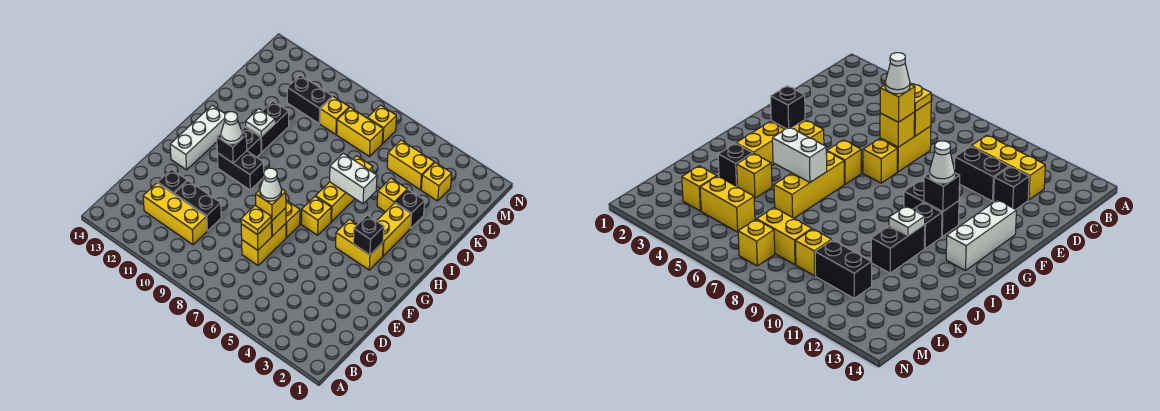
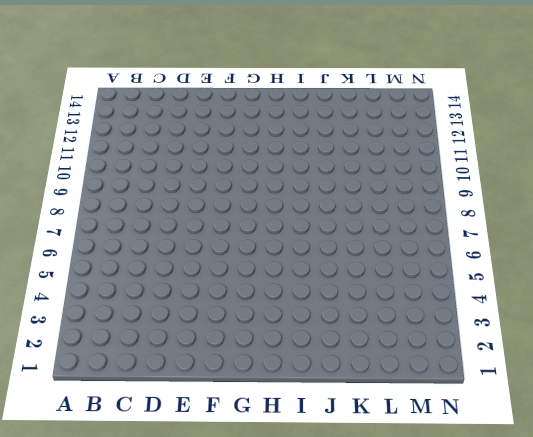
none -> yellow 1x3 brick [143,183,207,245]
none -> yellow 1x2 brick [242,224,286,265]
none -> black 1x2 brick [174,181,221,231]
none -> black 1x1 brick [158,169,187,194]

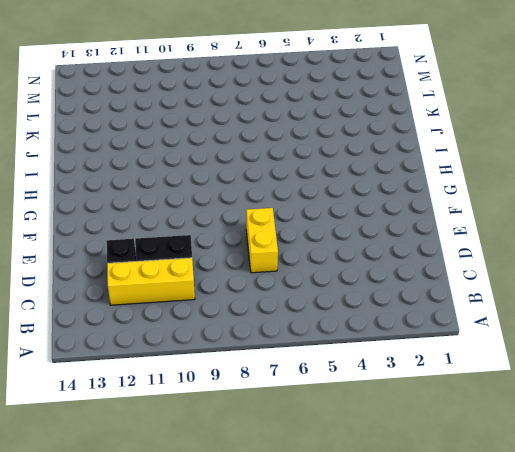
none -> yellow 1x1 brick [286,200,300,238]
none -> white 1x3 brick [170,105,225,170]
none -> yellow 1x2 brick [336,219,383,270]
none -> yellow 1x1 brick [301,196,331,235]

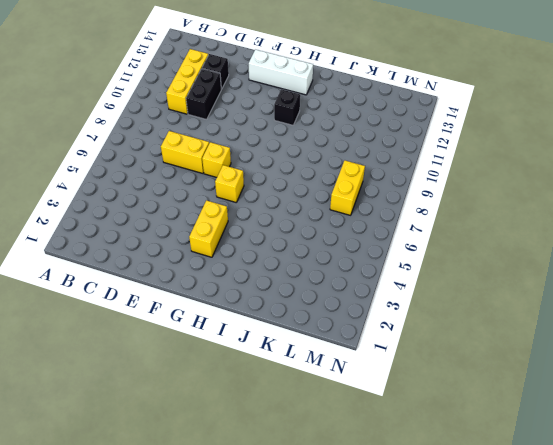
none -> black 1x2 brick [217,151,264,190]
none -> yellow 1x2 brick [377,203,411,256]
none -> yellow 1x3 brick [316,156,373,222]
none -> black 1x2 brick [246,101,289,152]

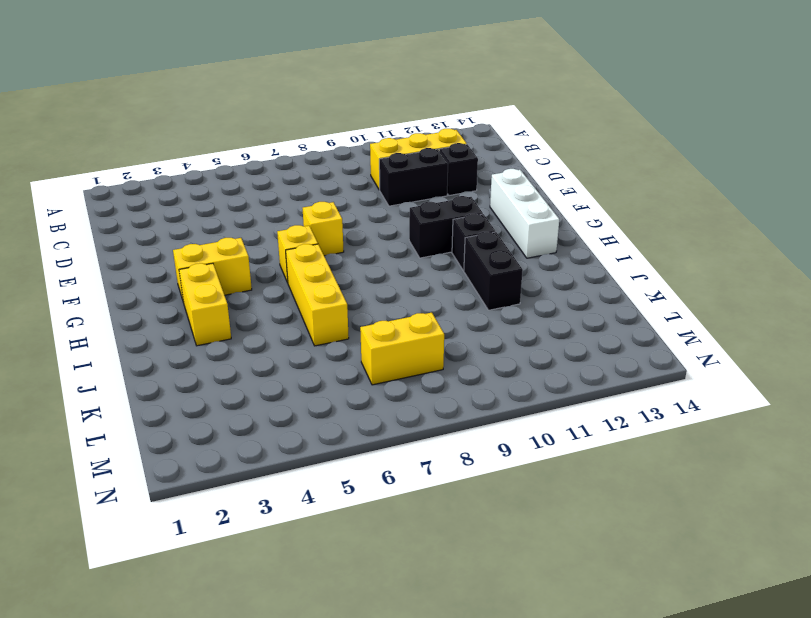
none -> yellow 1x2 brick [242,224,286,265]
none -> black 1x1 brick [395,190,425,228]
none -> yellow 1x1 brick [377,178,407,212]
none -> yellow 1x1 brick [421,162,452,201]

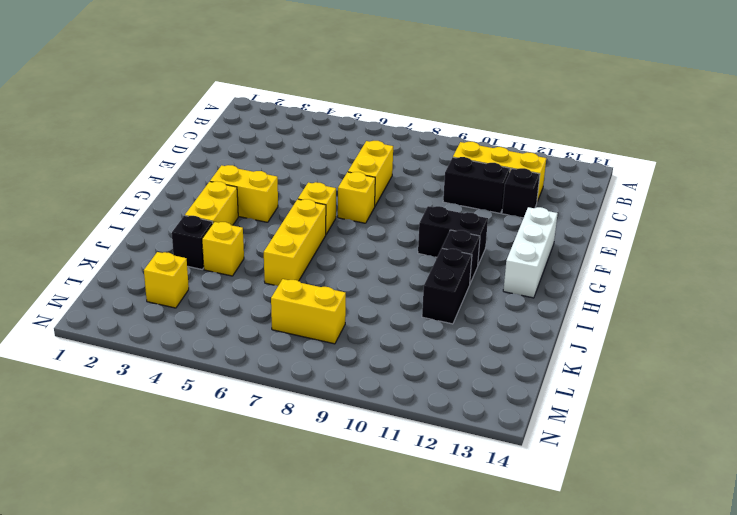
none -> yellow 1x2 brick [387,140,434,190]
none -> yellow 1x1 brick [320,97,349,134]
none -> black 1x2 brick [287,75,333,124]
none -> yellow 1x1 brick [368,105,396,143]

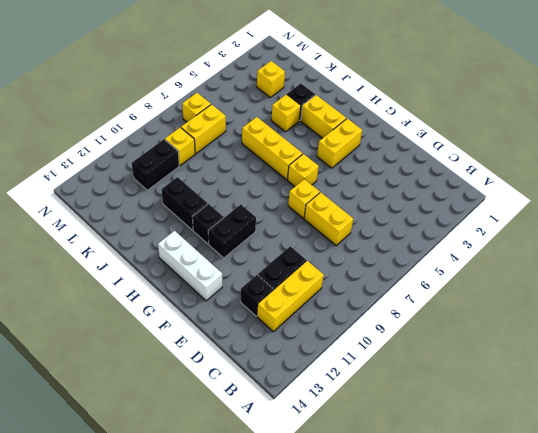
none -> yellow 1x2 brick [387,140,434,190]
none -> yellow 1x1 brick [241,222,272,250]
none -> yellow 1x1 brick [271,208,286,236]
none -> black 1x1 brick [353,215,384,255]

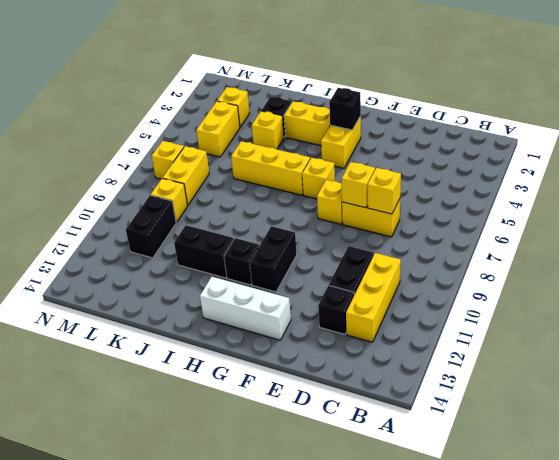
none -> black 1x1 brick [217,132,247,163]
none -> white 1x2 brick [330,153,377,204]
none -> white 1x1 plate [246,109,275,137]
none -> yellow 1x1 plate [241,205,271,235]

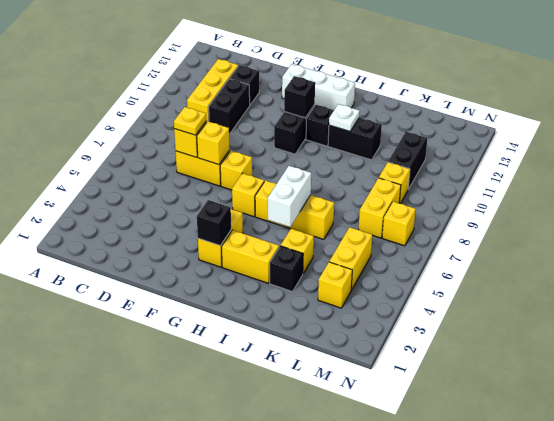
none -> yellow 1x1 brick [255,189,286,220]
none -> white 1x1 cone [221,112,242,144]
none -> white 1x1 cone [260,168,281,201]

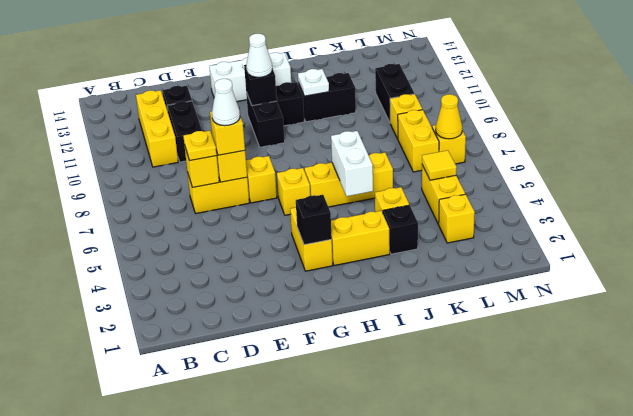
yellow 1x1 tile [422,150,457,180] -> none
yellow 1x1 cone [436,94,462,139] -> none

